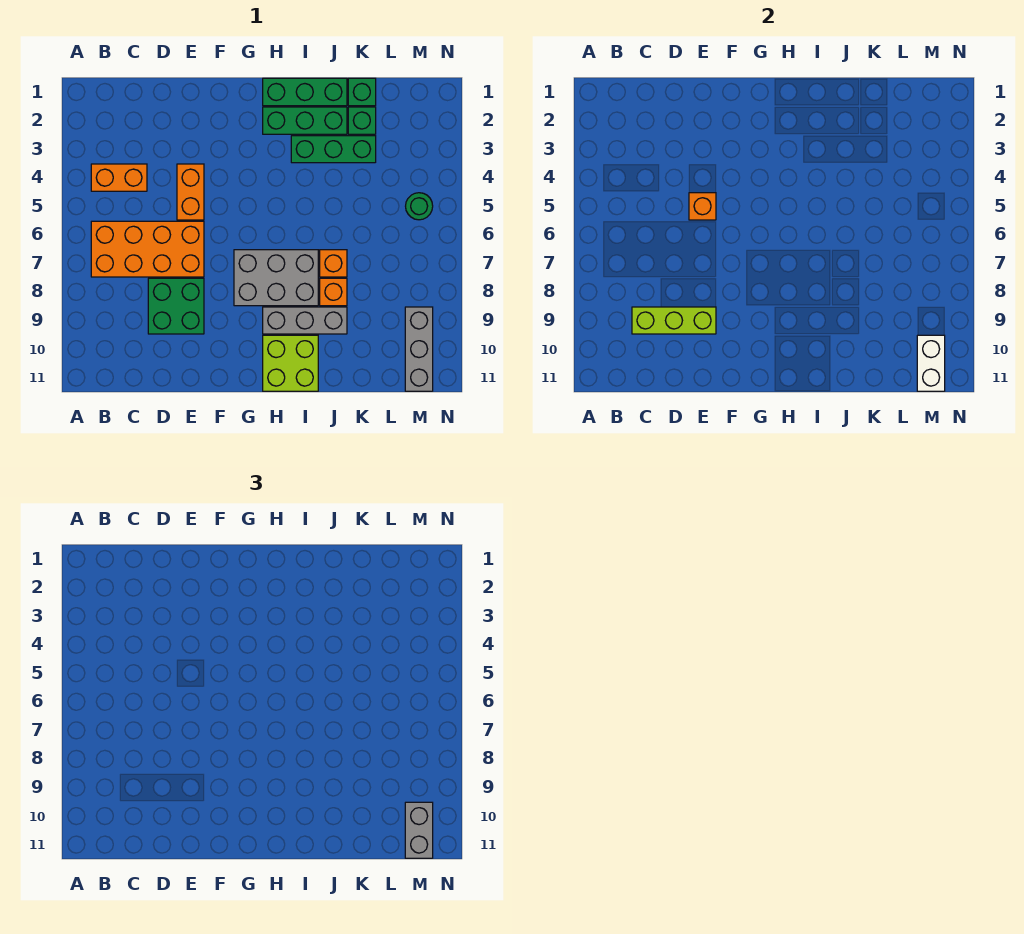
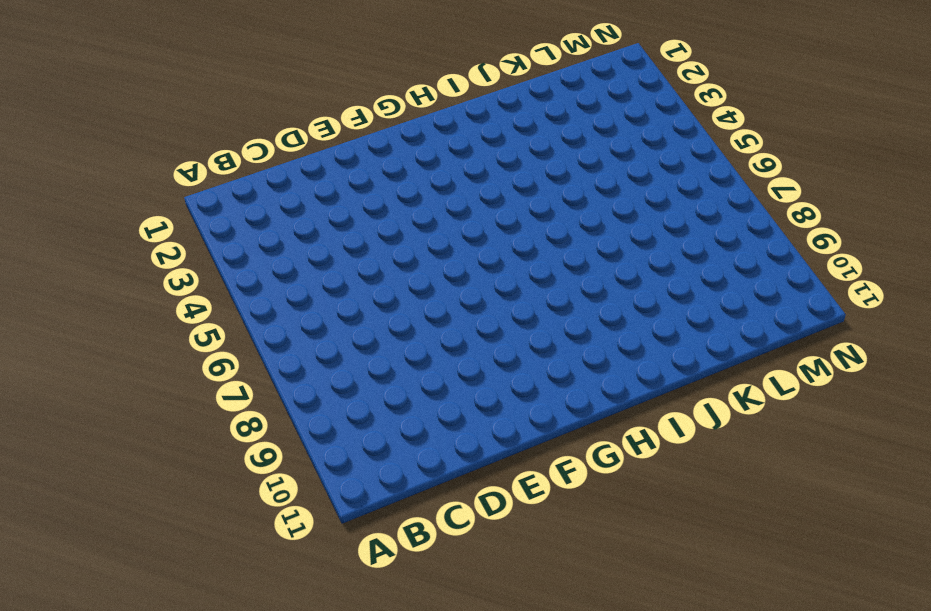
none -> orange 1x2 brick [91,164,147,191]
none -> orange 2x4 brick [91,221,204,277]
none -> green 2x2 brick [148,278,204,334]

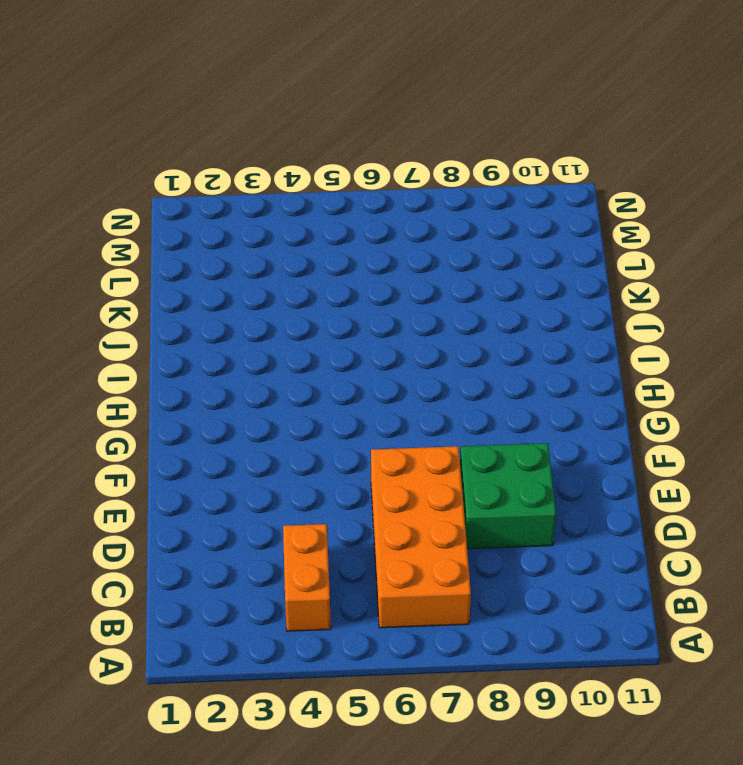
none -> orange 1x2 brick [177,164,204,220]
none -> grey 2x3 brick [234,250,318,306]
none -> green 1x3 brick [263,78,347,106]

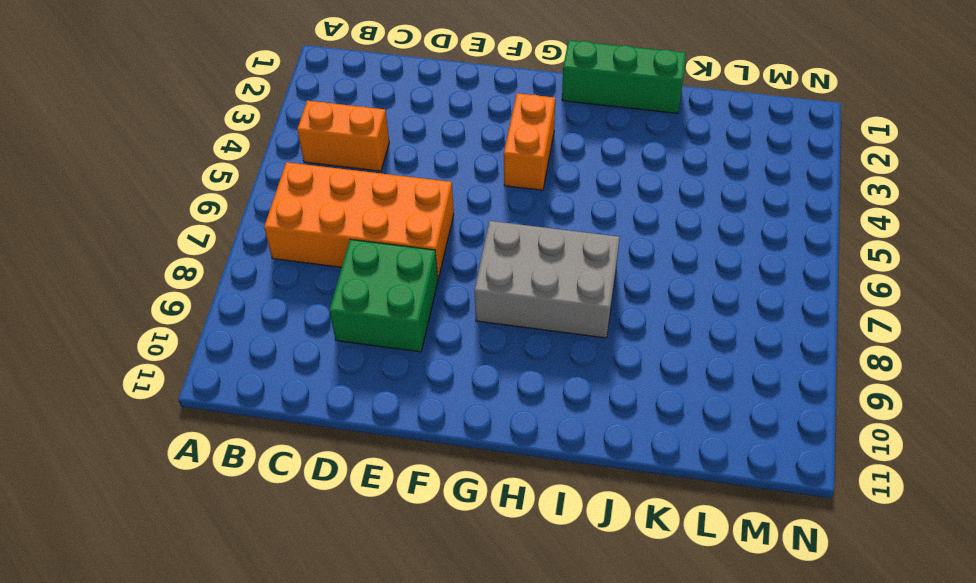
orange 1x2 brick [504,93,555,190] -> orange 1x2 brick moved to [177,164,204,220]
none -> green 1x3 brick [263,107,347,134]
none -> grey 1x3 brick [263,307,347,334]
none -> lime 2x2 brick [263,335,318,391]

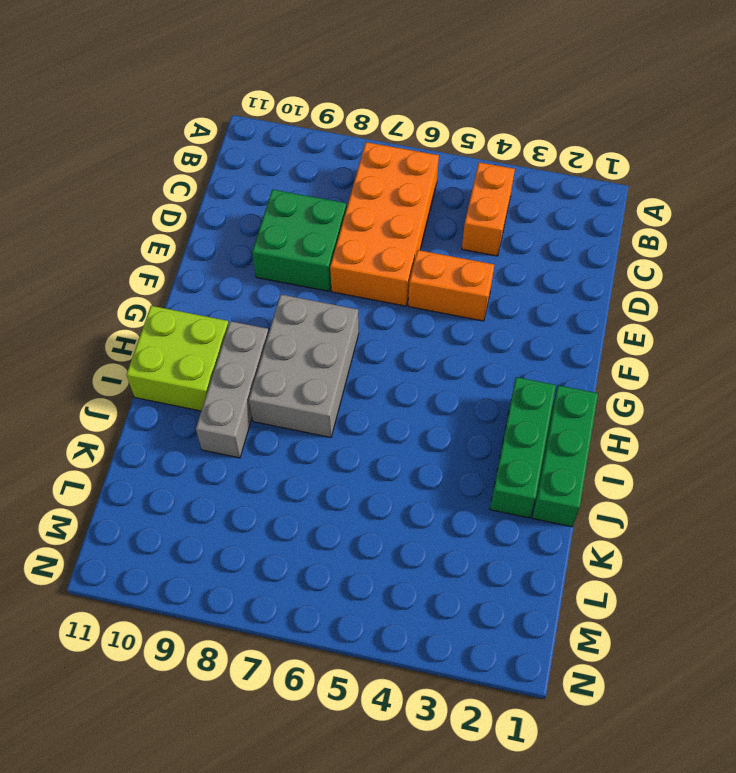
none -> green 1x3 brick [291,136,376,163]
none -> orange 1x1 brick [320,250,347,277]
none -> orange 1x1 brick [320,278,347,306]

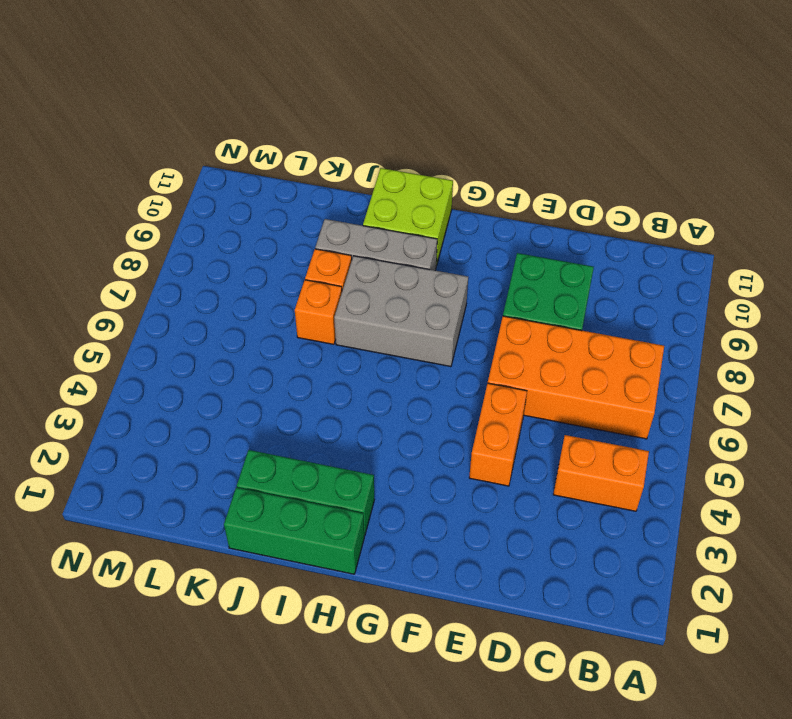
none -> green 1x3 brick [291,136,376,163]
none -> green 1x1 brick [348,78,376,106]
none -> green 1x1 brick [348,107,376,134]

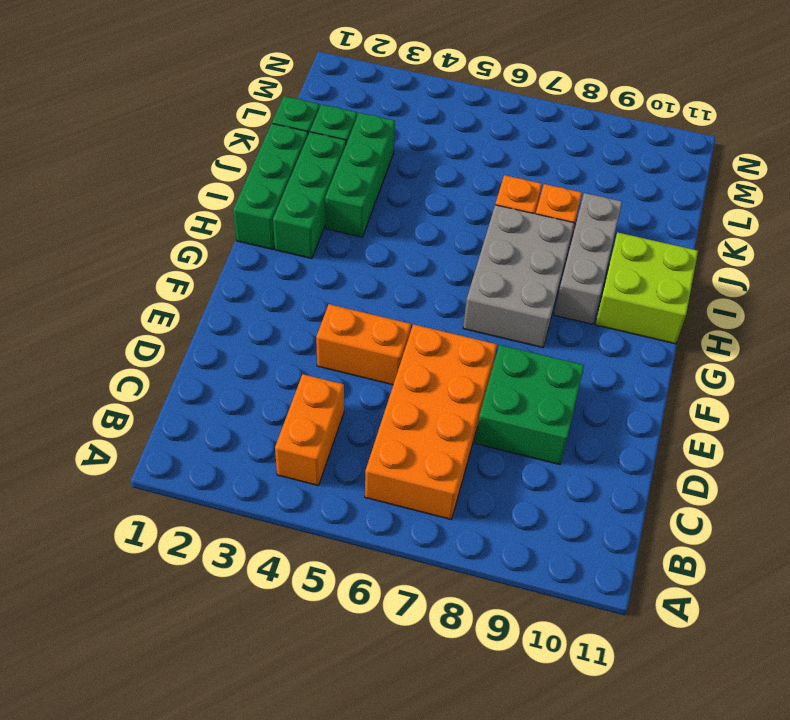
none -> green 1x1 round brick [406,193,433,220]
none -> grey 1x3 brick [405,307,433,391]
none -> lime 1x3 brick [632,307,716,334]

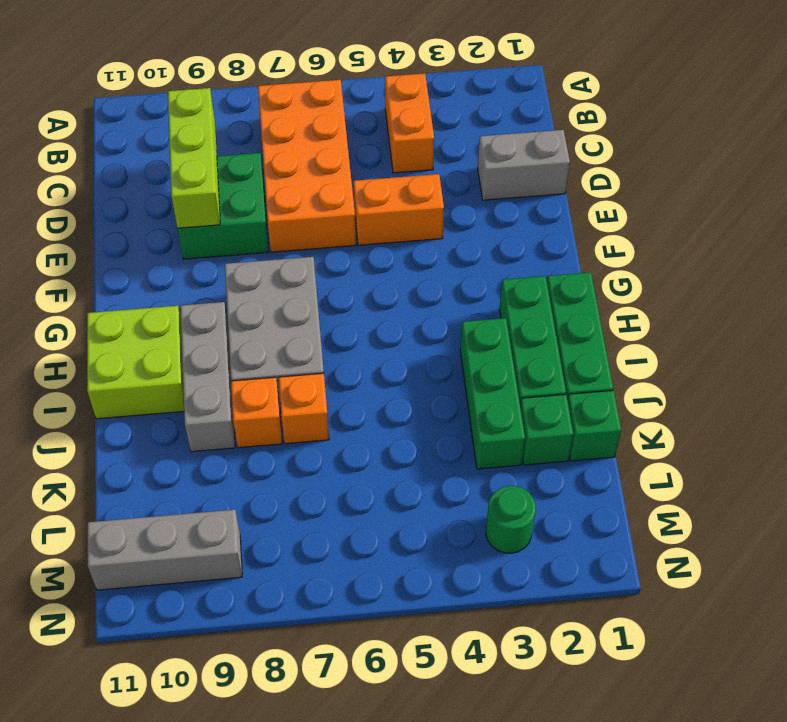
grey 1x2 brick [478,130,570,200] -> grey 1x2 brick moved to [405,802,433,858]
green 1x1 round brick [486,486,536,553] -> green 1x1 round brick moved to [406,193,433,220]
none -> orange 1x1 brick [689,193,716,220]
none -> white 1x2 brick [917,335,945,391]

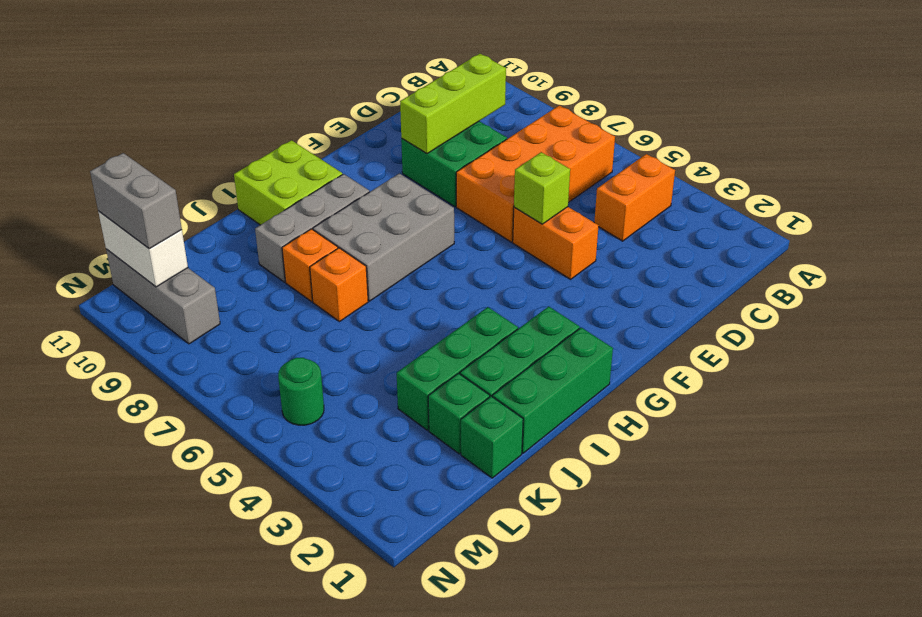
lime 1x1 brick [514,152,570,224] -> orange 1x1 brick [689,193,716,220]

